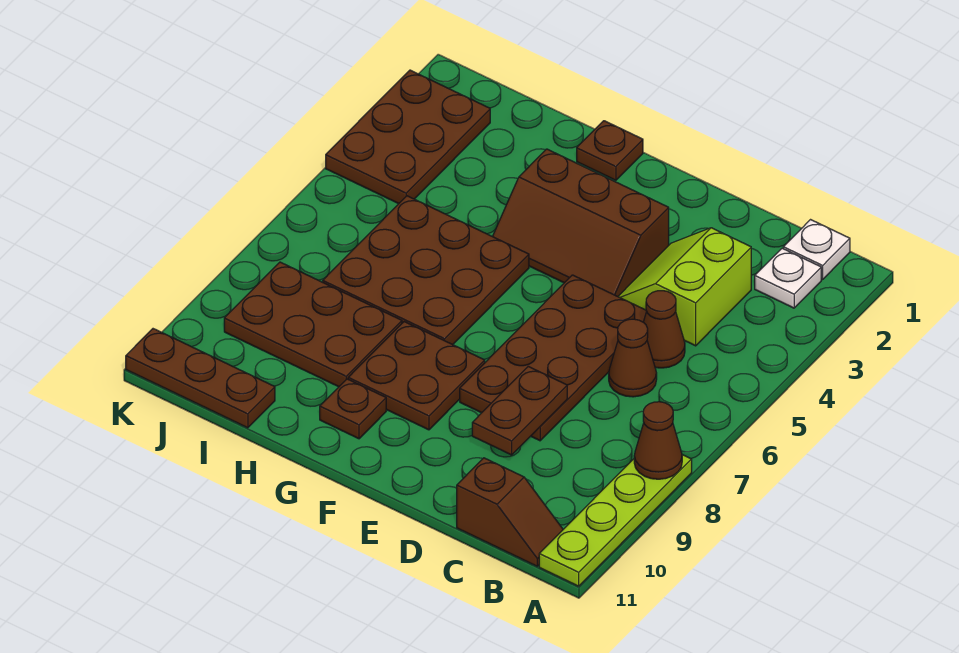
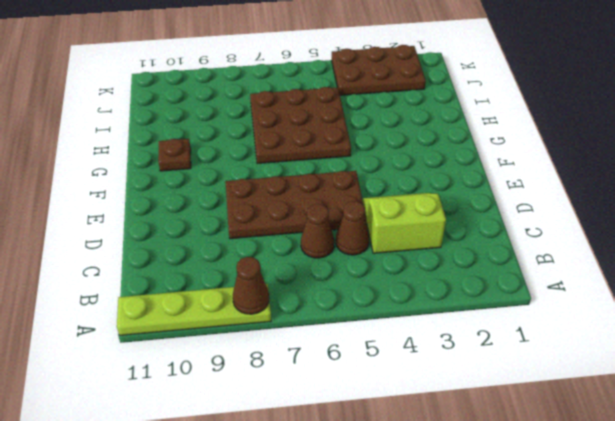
none -> white 1x1 plate [783,220,850,279]
none -> white 1x1 plate [755,248,821,308]
none -> brown 1x2 slope [457,458,563,566]

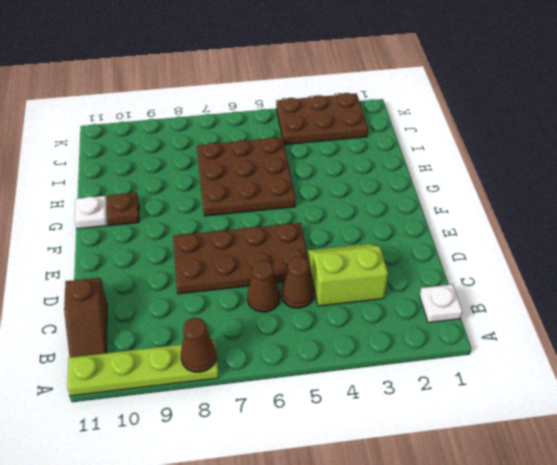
white 1x1 plate [75,196,108,229] -> white 1x1 plate moved to [755,248,821,308]
none -> brown 2x3 slope [493,149,669,296]
none -> brown 2x2 plate [348,322,485,430]
none -> brown 1x1 plate [577,121,643,180]

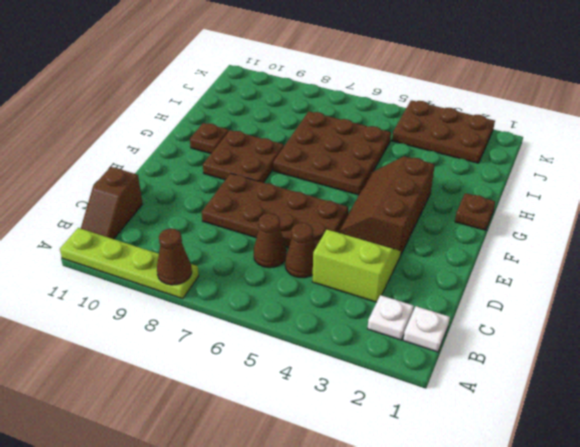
none -> brown 2x3 plate [224,262,402,387]
none -> brown 1x3 plate [126,329,275,428]
none -> brown 1x2 plate [472,366,567,455]

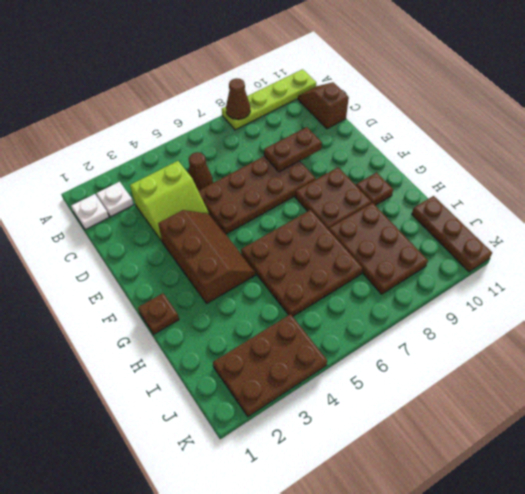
none -> brown 1x1 cone [609,319,657,397]

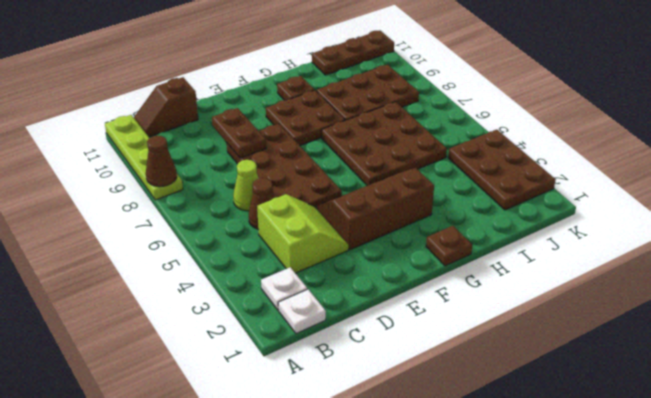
lime 1x1 cone [233,160,259,211] -> brown 1x1 cone [609,319,657,397]

